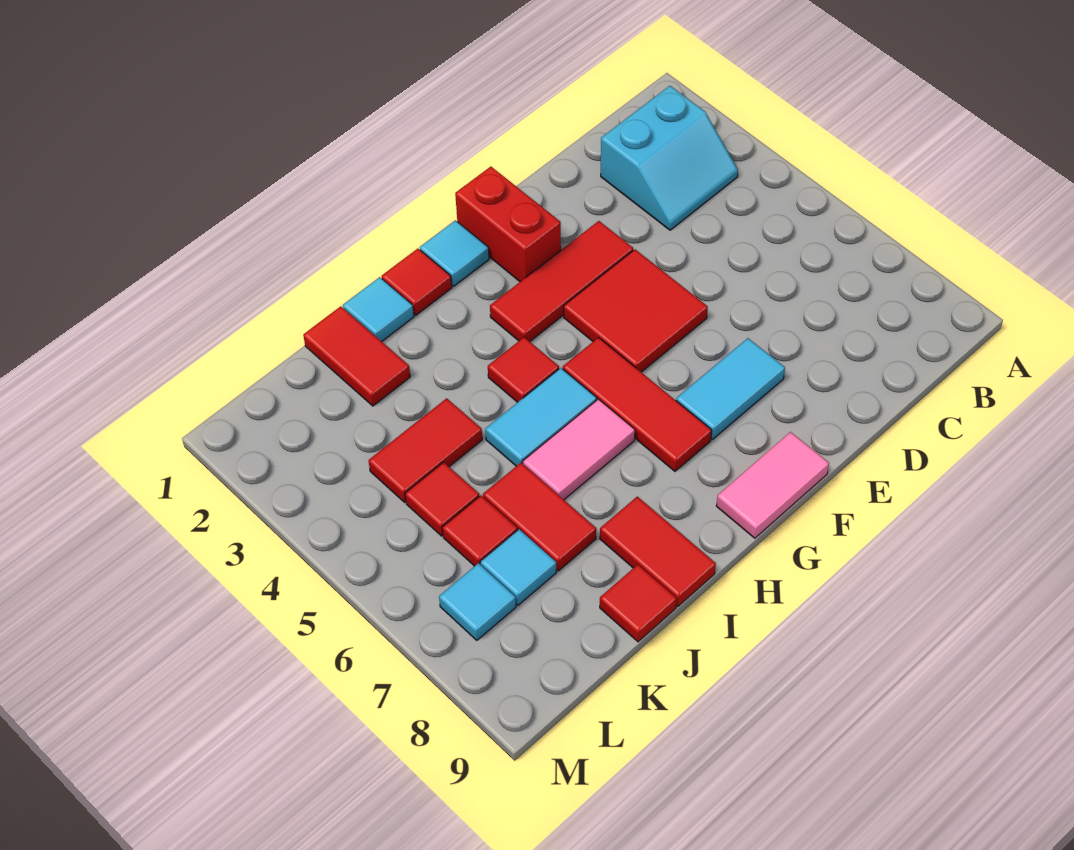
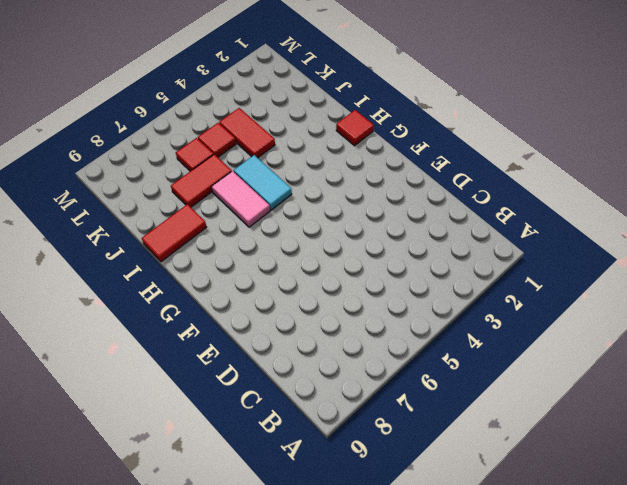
none -> cyan 2x2 slope [601,86,738,230]
none -> red 1x3 tile [490,221,633,341]
none -> red 2x2 tile [564,249,708,372]

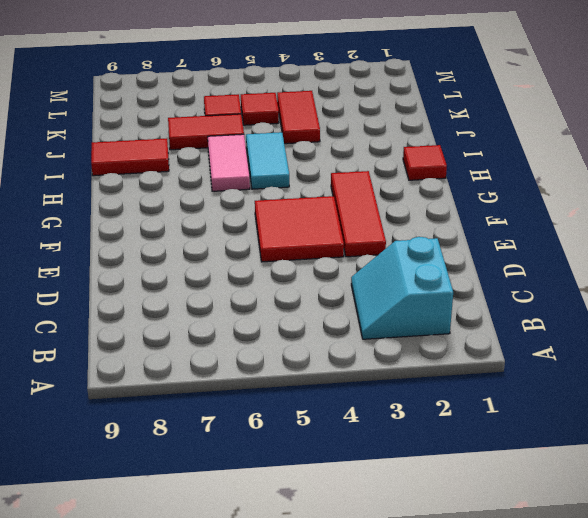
none -> cyan 1x2 tile [676,338,785,439]
none -> red 1x2 brick [455,167,561,282]
none -> pink 1x2 tile [716,432,829,538]

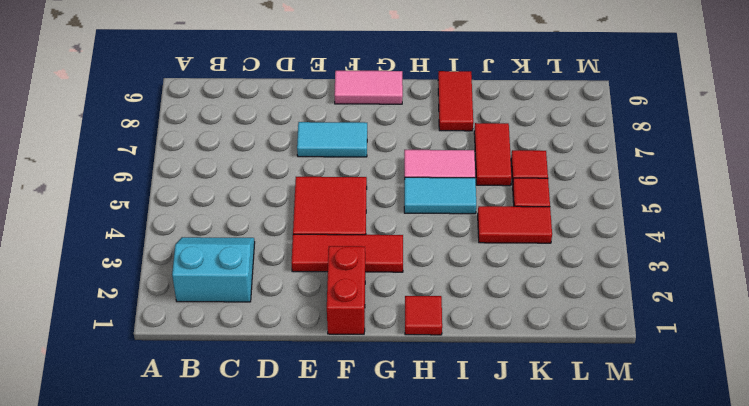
none -> cyan 1x1 tile [420,220,489,286]
none -> red 1x3 tile [563,337,712,471]
none -> red 1x1 tile [488,337,559,402]

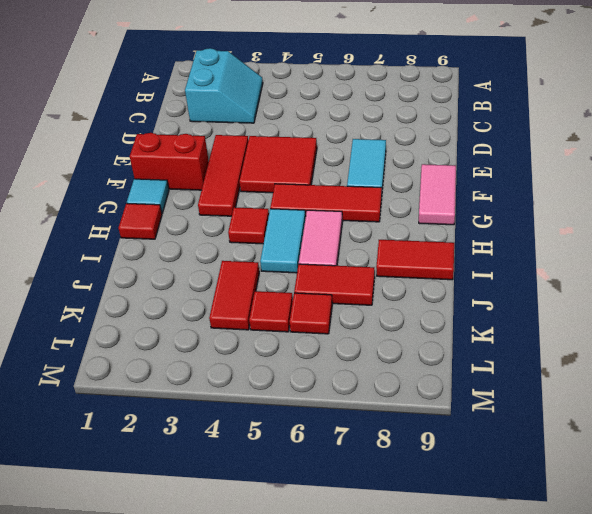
none -> cyan 1x1 tile [343,277,414,341]
none -> red 1x2 tile [303,306,410,406]
none -> red 1x1 tile [600,565,677,642]

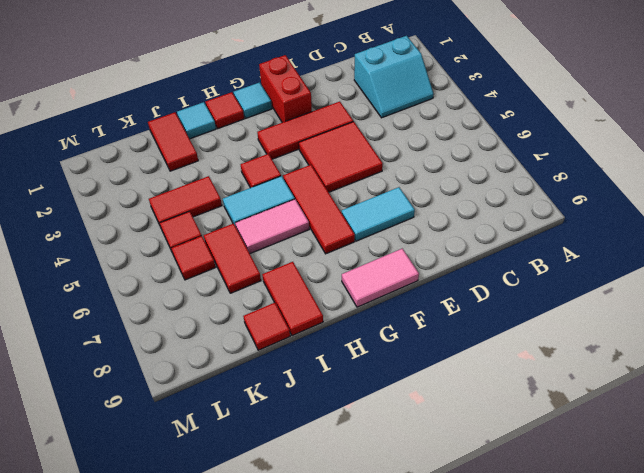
none -> cyan 1x1 tile [480,529,556,605]
none -> cyan 1x1 tile [439,563,516,640]

